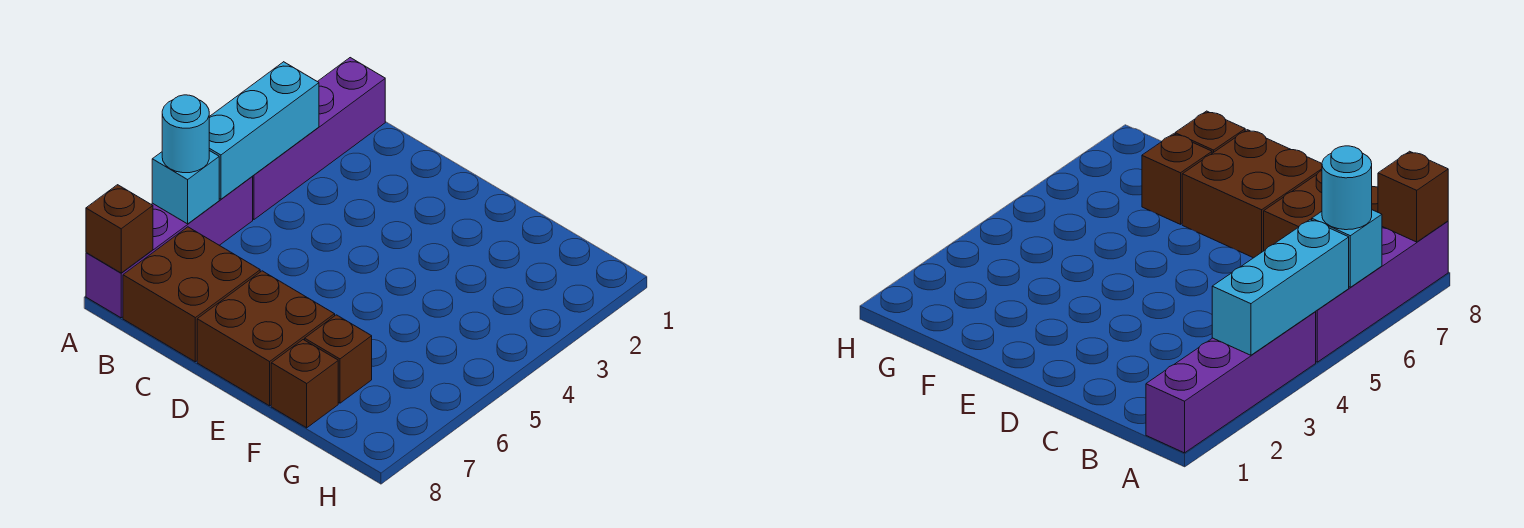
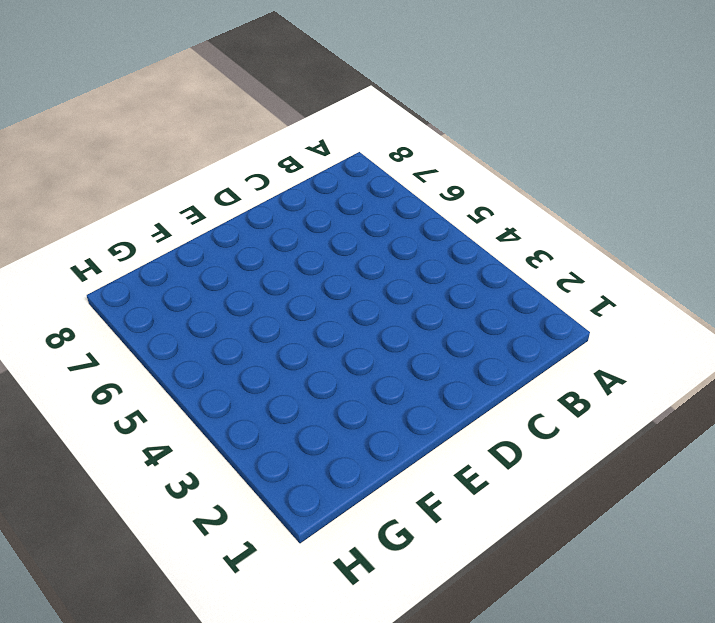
none -> purple 1x4 brick [252,58,385,219]
none -> purple 1x4 brick [86,177,253,318]

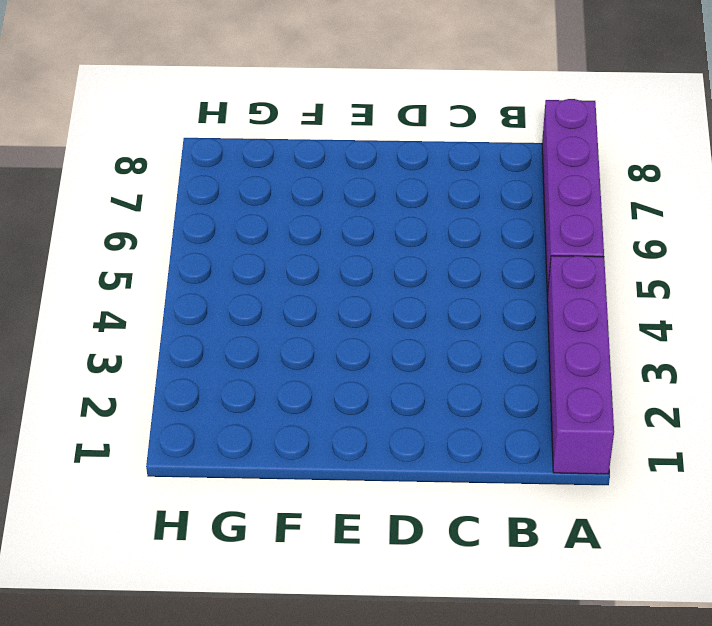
none -> brown 2x2 brick [123,227,260,362]
none -> brown 2x2 brick [197,271,335,406]

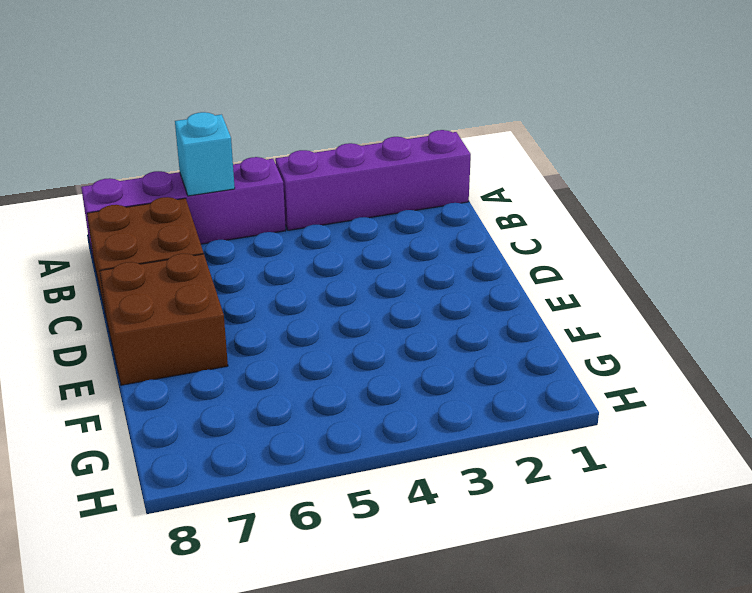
none -> brown 1x1 brick [305,315,372,403]
none -> brown 1x1 brick [271,340,338,428]

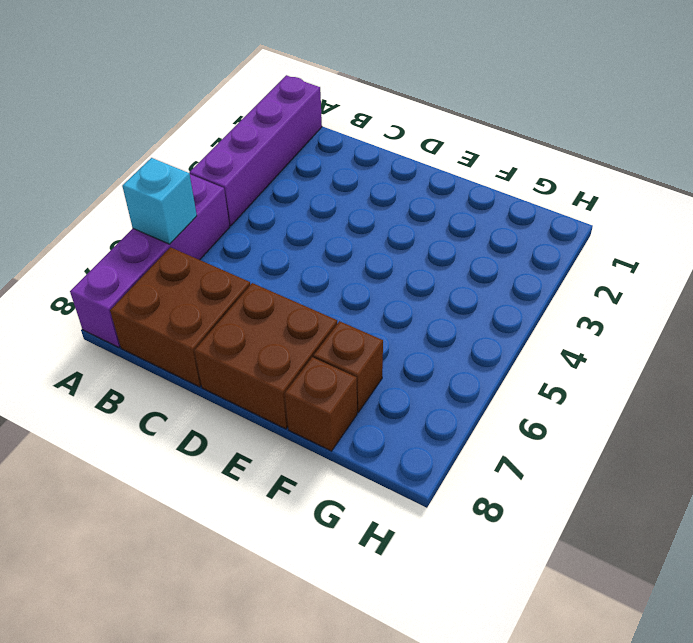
none -> cyan 1x3 brick [209,62,319,199]
none -> brown 1x1 brick [86,185,153,273]

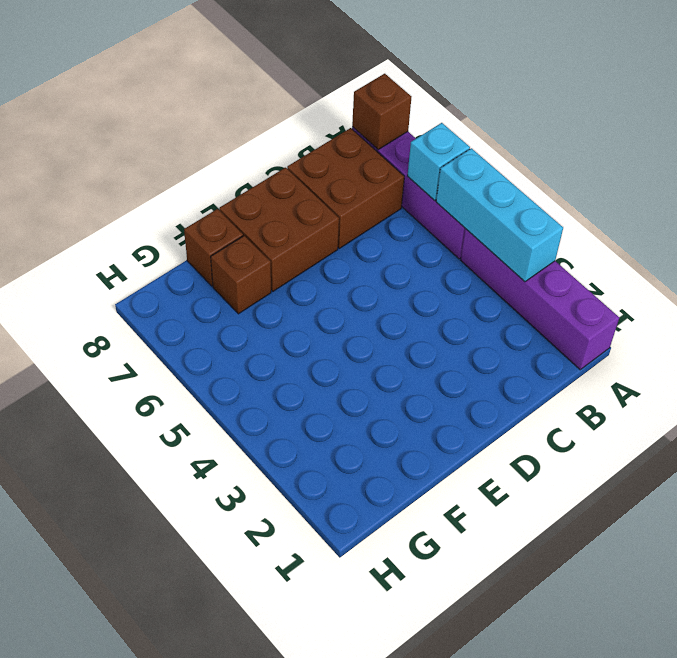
none -> cyan 1x1 round brick [162,95,209,173]

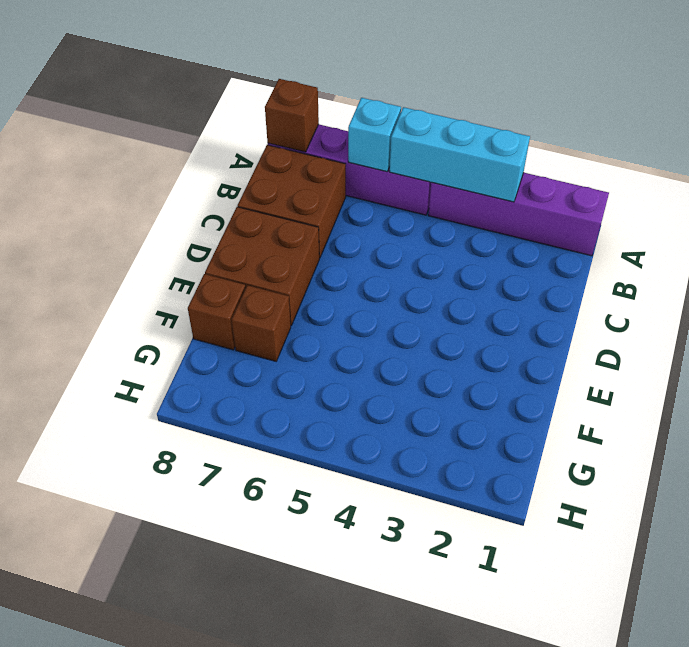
none -> cyan 1x1 round brick [162,95,209,173]

